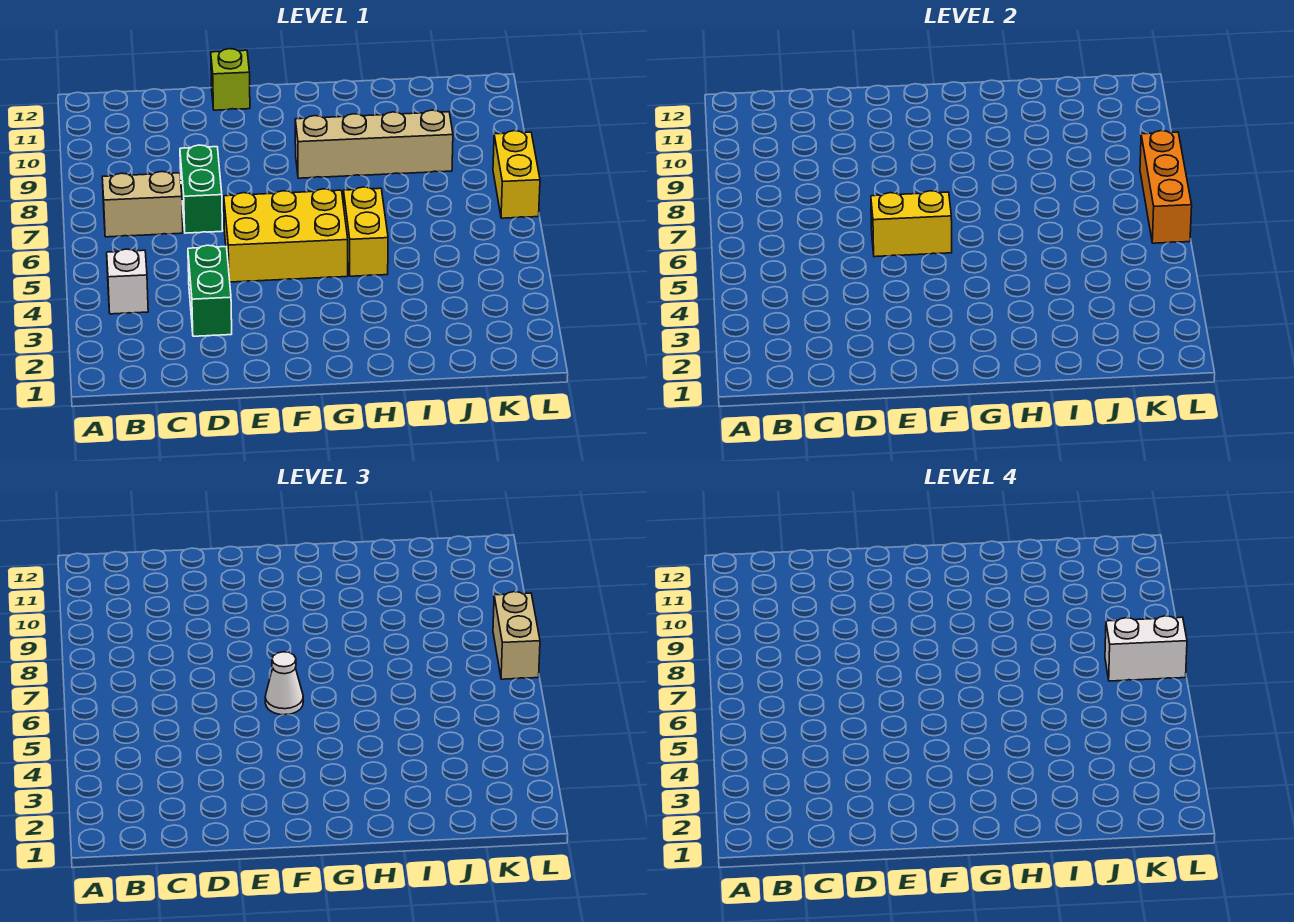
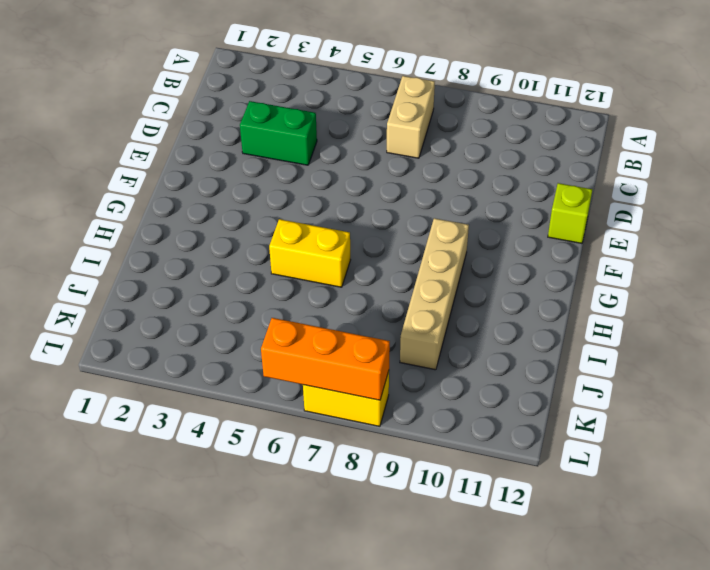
none -> white 1x1 brick [107,249,148,314]
none -> green 1x2 brick [180,145,223,233]
none -> yellow 2x3 brick [224,189,348,282]

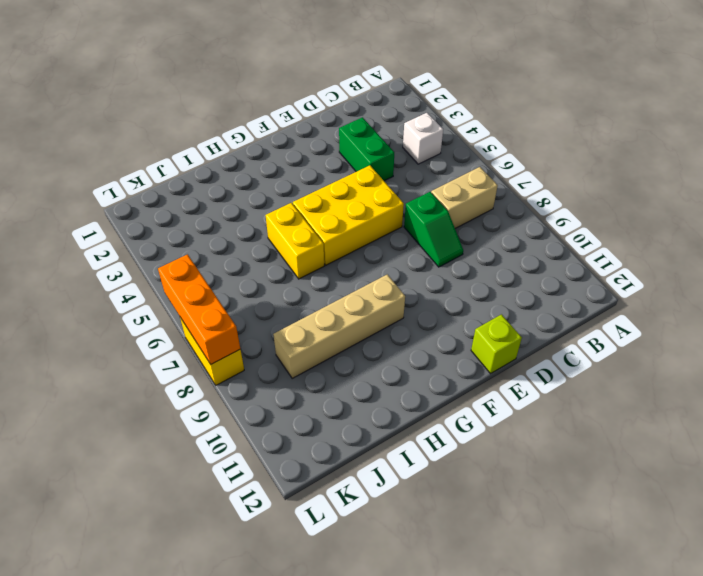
green 1x2 slope [404,192,463,267] -> green 1x2 brick [180,145,223,233]
none -> yellow 1x2 brick [871,191,952,257]
none -> white 1x1 cone [265,652,303,715]
none -> tan 1x2 brick [493,592,540,679]

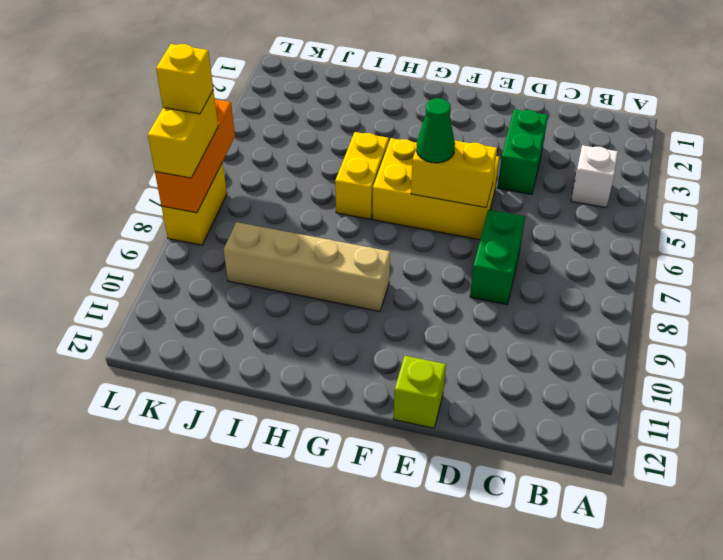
green 1x1 cone [416,98,455,163] -> white 1x1 cone [265,652,303,715]
yellow 1x2 brick [148,90,218,178] -> tan 1x2 brick [493,592,540,679]
yellow 1x1 brick [156,44,213,114] -> white 1x2 brick [1105,616,1187,681]
none -> tan 1x2 brick [102,172,183,237]

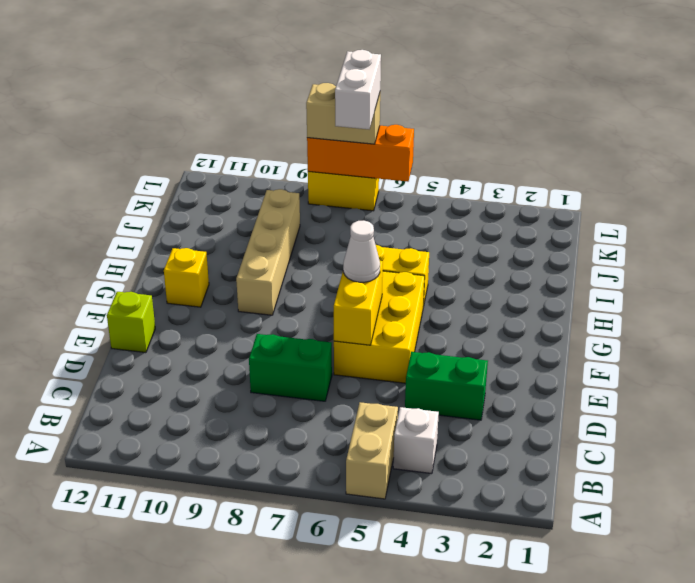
tan 1x2 brick [346,402,398,499] -> tan 1x2 brick moved to [102,172,183,237]
yellow 1x1 brick [164,248,209,307] -> none

